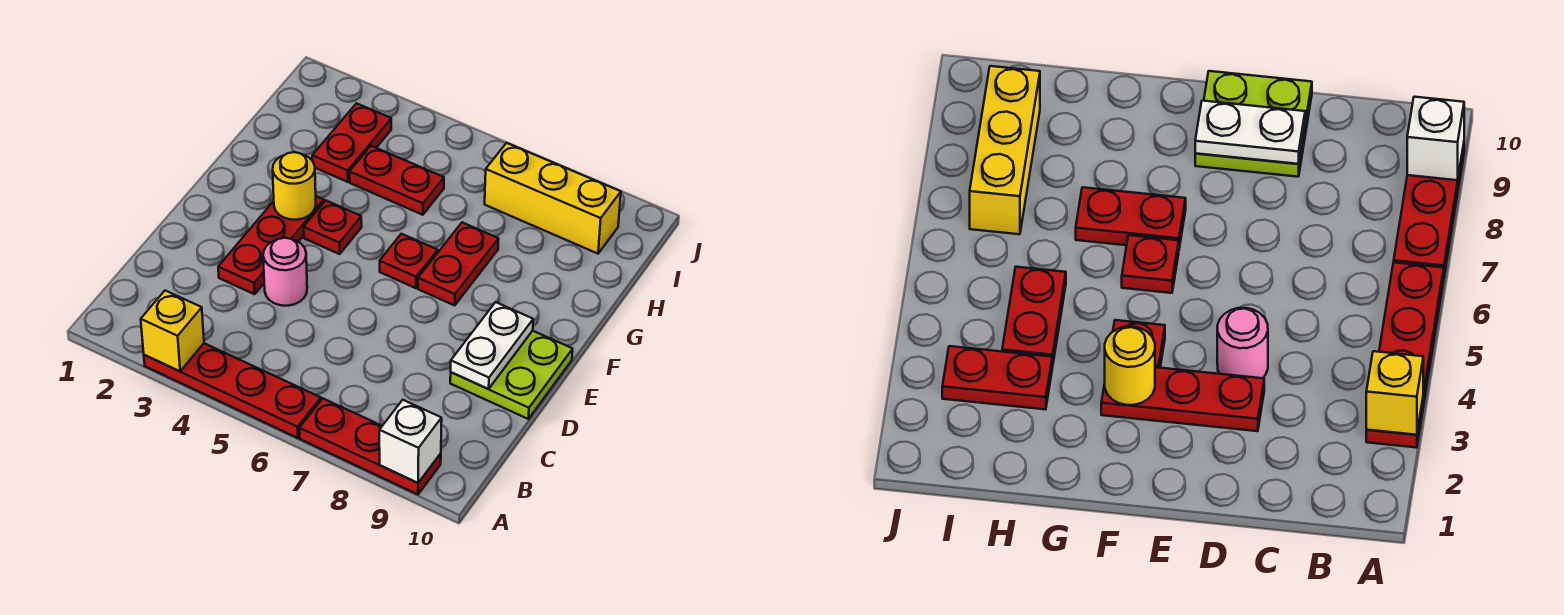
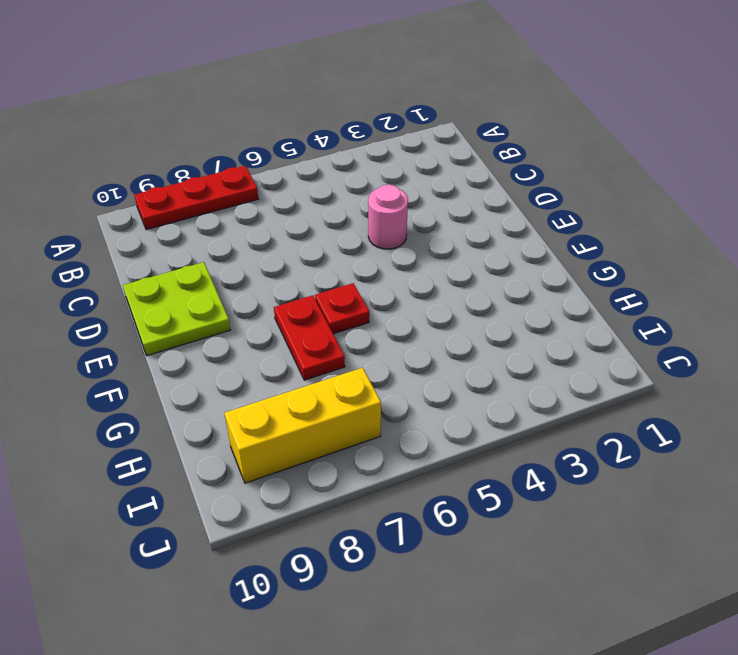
none -> red 1x4 plate [144,343,321,438]
none -> red 1x3 plate [218,196,324,294]
none -> red 1x1 plate [304,200,362,254]

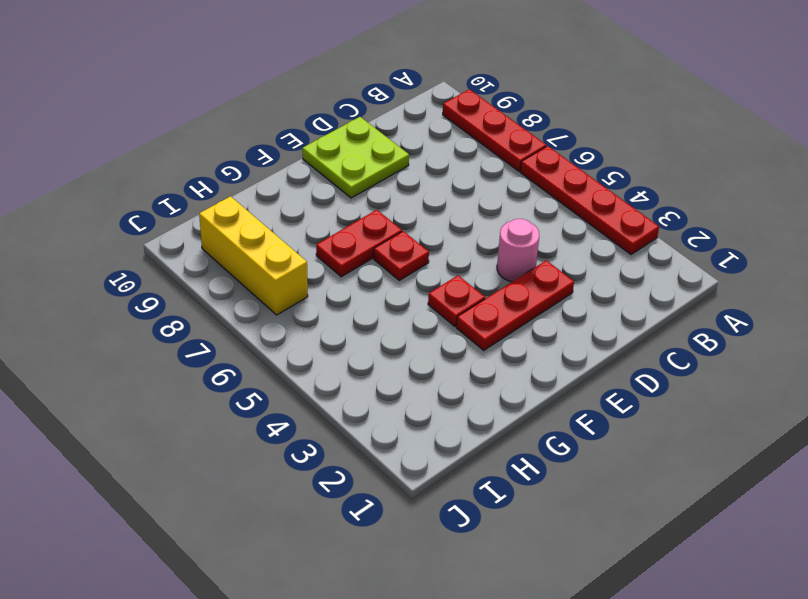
none -> red 1x2 plate [312,103,391,182]
none -> red 1x2 plate [350,146,444,215]
none -> yellow 1x1 brick [141,291,204,371]

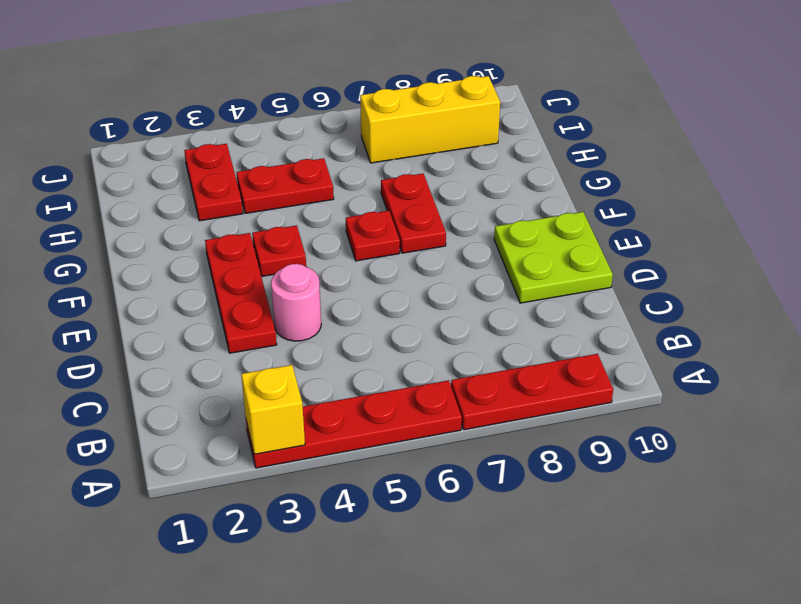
none -> white 1x1 brick [379,400,442,483]
none -> white 1x2 plate [451,302,533,389]
none -> yellow 1x1 round brick [273,152,316,220]

